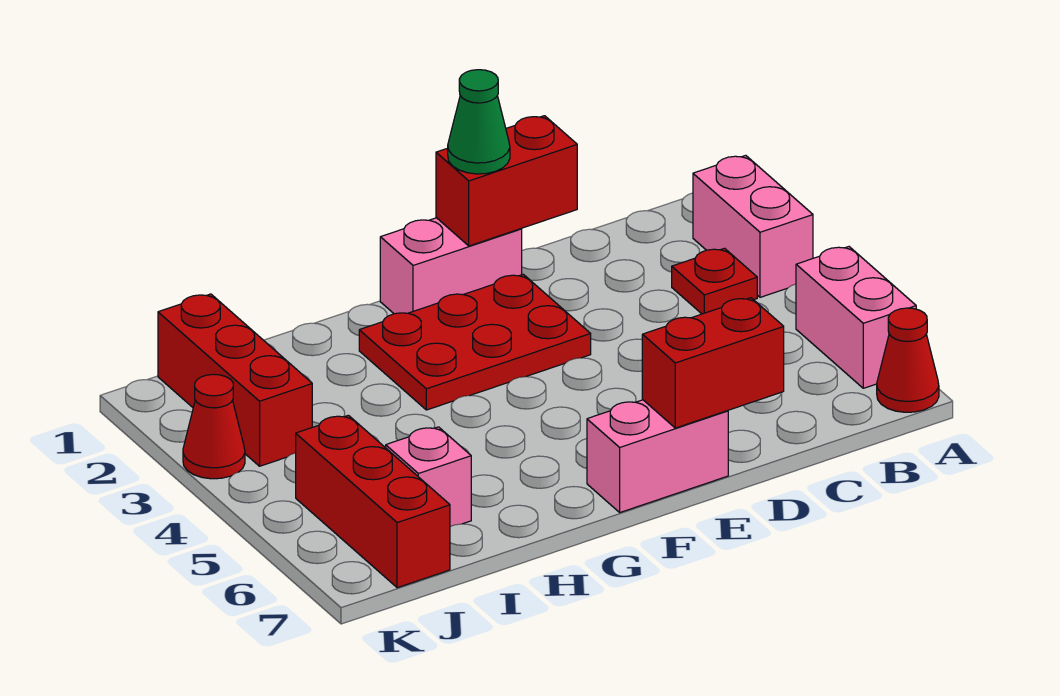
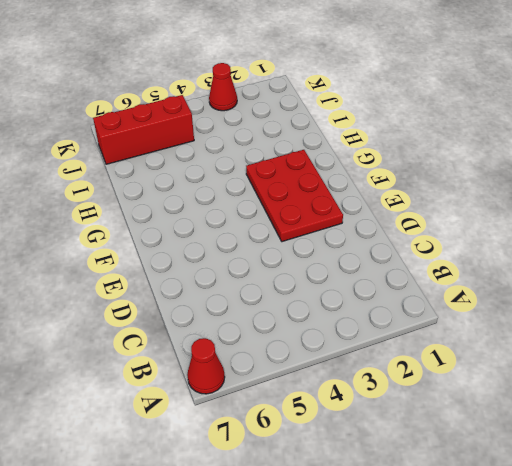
none -> pink 1x2 brick [693,155,813,297]
none -> pink 1x2 brick [796,247,916,388]
none -> red 1x1 plate [672,248,757,314]

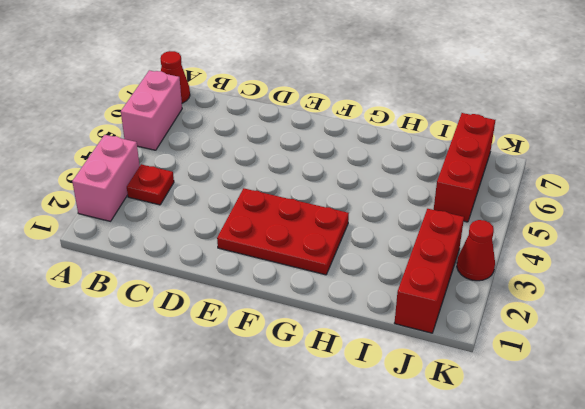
none -> pink 1x2 brick [380,218,522,314]
none -> pink 1x2 brick [587,400,728,512]
none -> pink 1x1 brick [386,427,471,526]

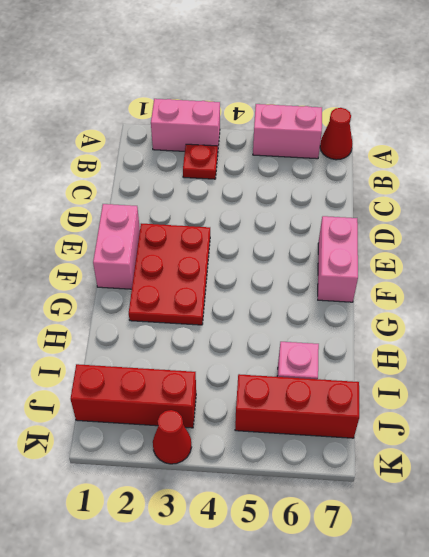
none -> red 1x2 brick [436,116,577,246]
none -> red 1x2 brick [642,298,784,428]
none -> green 1x1 cone [448,70,510,174]

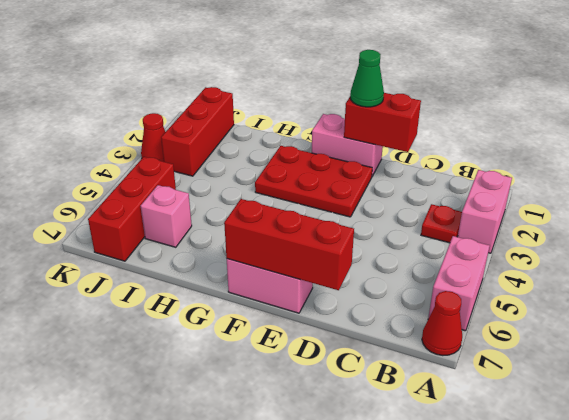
red 1x3 brick [224,199,354,290] -> red 1x2 brick [642,298,784,428]

